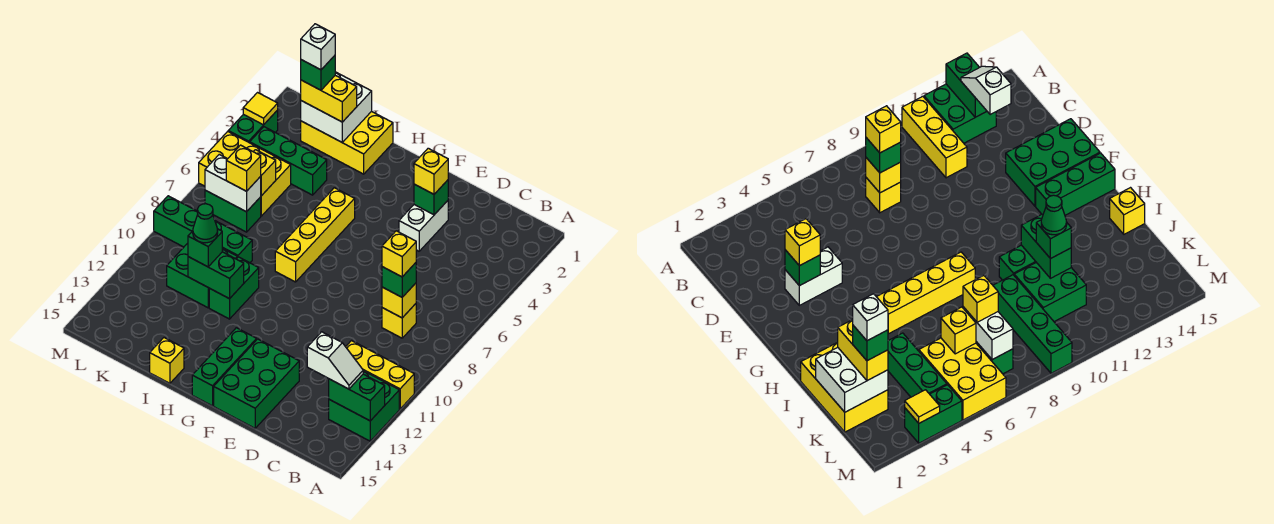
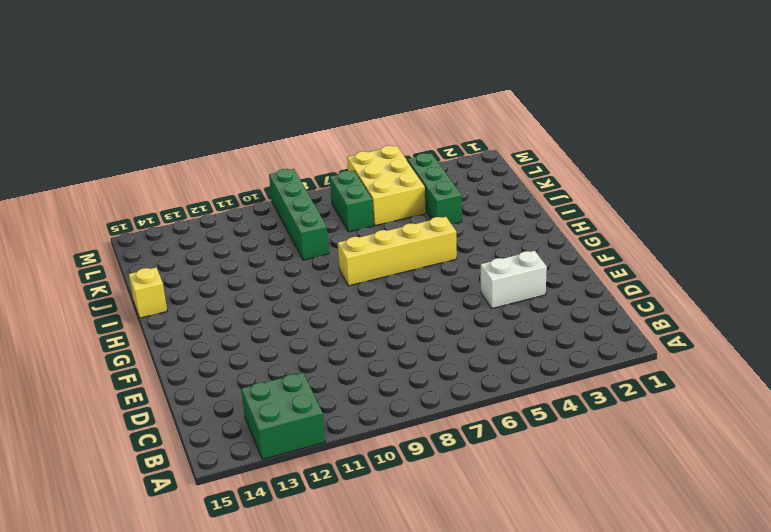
none -> yellow 1x3 brick [346,341,414,409]
none -> yellow 1x1 brick [382,304,416,338]
none -> green 2x3 brick [214,339,299,428]
none -> green 1x3 brick [192,328,257,406]

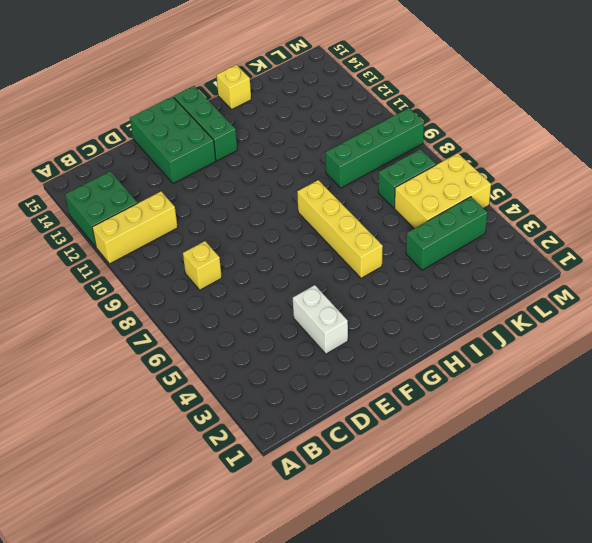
none -> yellow 2x3 brick [301,111,393,174]
none -> green 1x2 brick [209,257,259,319]
none -> green 2x2 brick [167,243,237,308]
none -> green 1x2 brick [228,110,278,143]

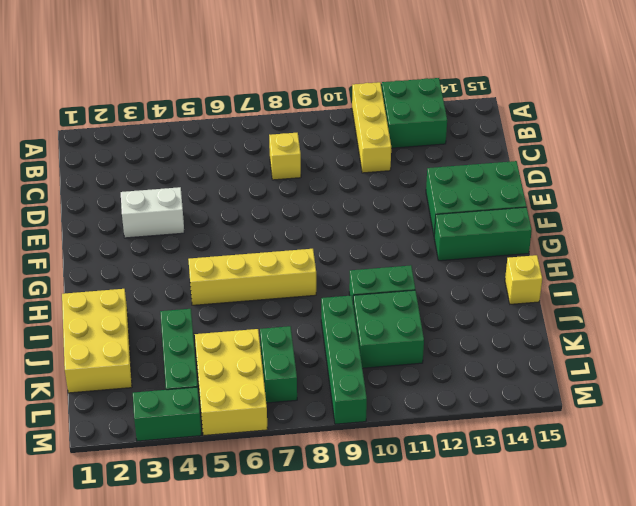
none -> green 1x2 brick [329,374,385,421]
none -> yellow 1x1 brick [382,283,416,318]
none -> green 1x1 brick [414,180,448,215]
none -> green 1x2 brick [188,252,244,299]

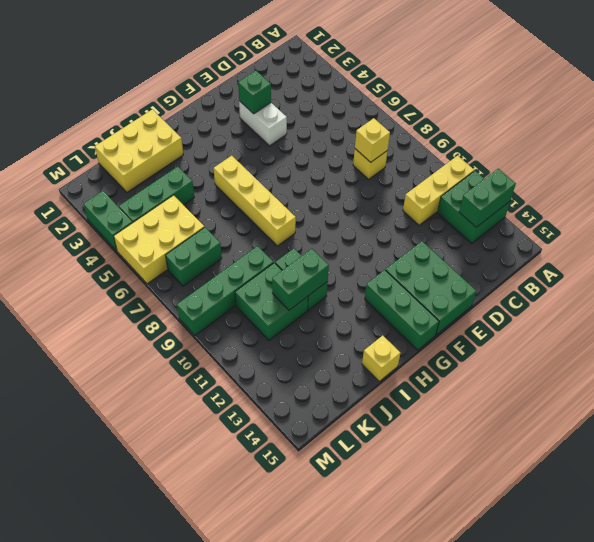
none -> white 2x2 brick [301,72,372,142]
none -> yellow 1x1 brick [253,150,276,196]
none -> white 1x2 brick [205,154,261,212]
none -> yellow 1x1 tile [243,93,278,125]

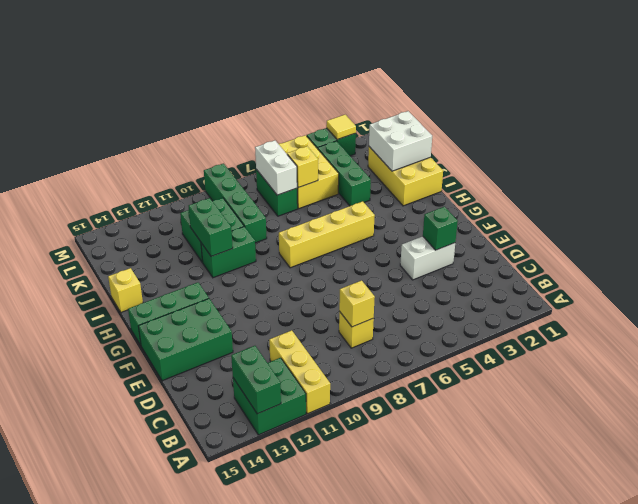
none -> white 1x2 slope [307,332,363,389]
none -> green 1x1 brick [382,263,416,297]
none -> yellow 1x1 brick [414,148,448,194]
none -> yellow 1x2 brick [301,75,357,122]

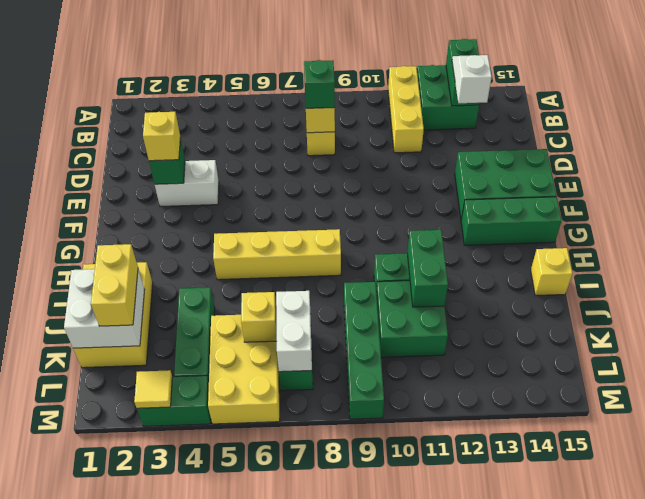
none -> green 1x1 brick [188,229,222,267]
none -> yellow 1x1 brick [226,145,261,191]
none -> yellow 1x1 brick [382,231,416,277]
none -> green 1x1 cone [193,204,218,243]

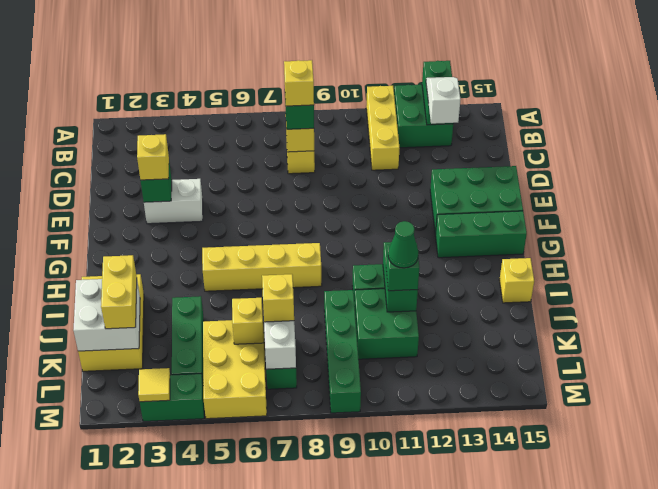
none -> green 1x1 brick [301,56,335,90]
none -> white 1x1 brick [301,24,335,70]

